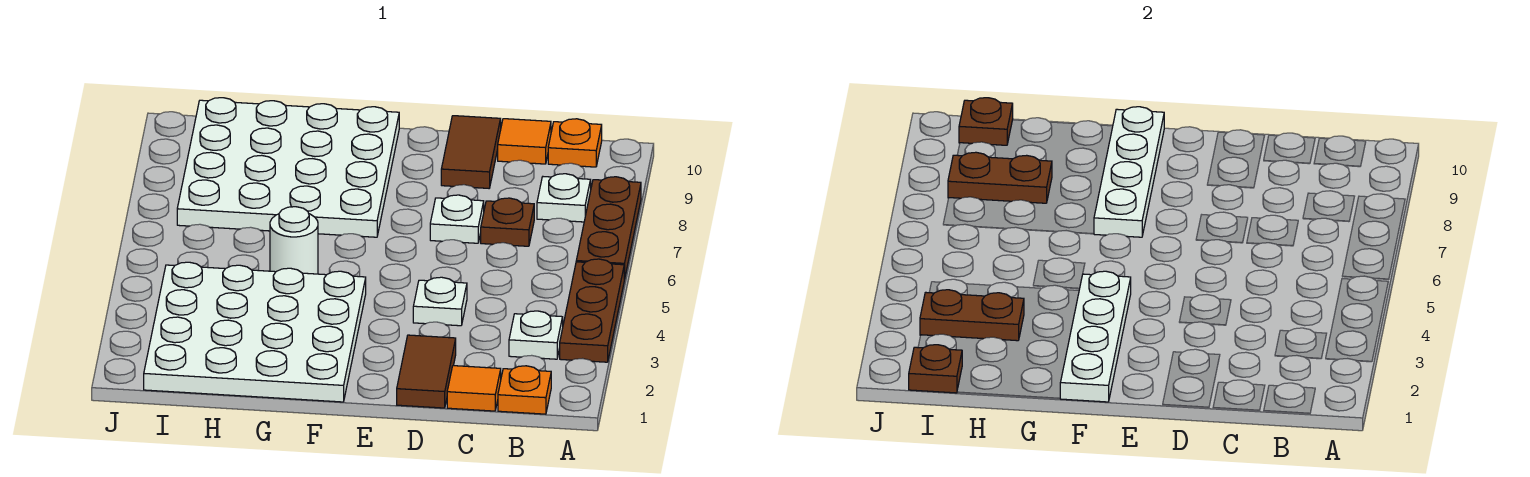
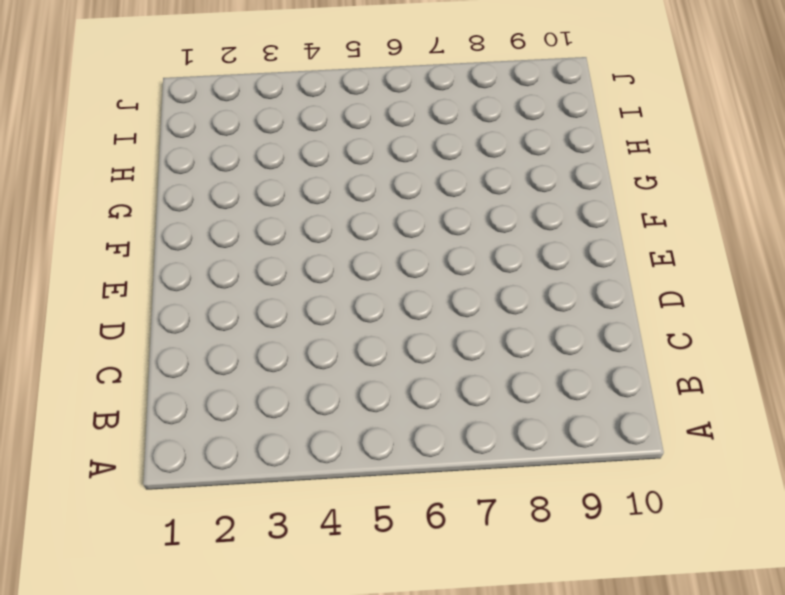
none -> brown 1x3 plate [560,259,624,362]
none -> brown 1x3 plate [576,177,641,280]
none -> orange 1x1 plate [498,366,551,414]

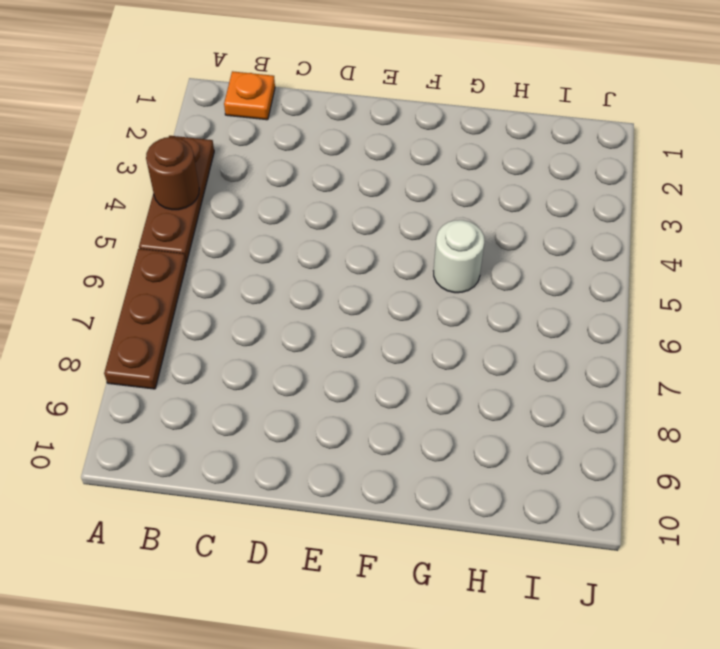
brown 1x1 round brick [146,137,199,210] -> none
none -> white 1x1 plate [509,311,563,359]
none -> white 1x1 plate [537,174,591,222]
none -> orange 1x1 plate [548,119,602,167]

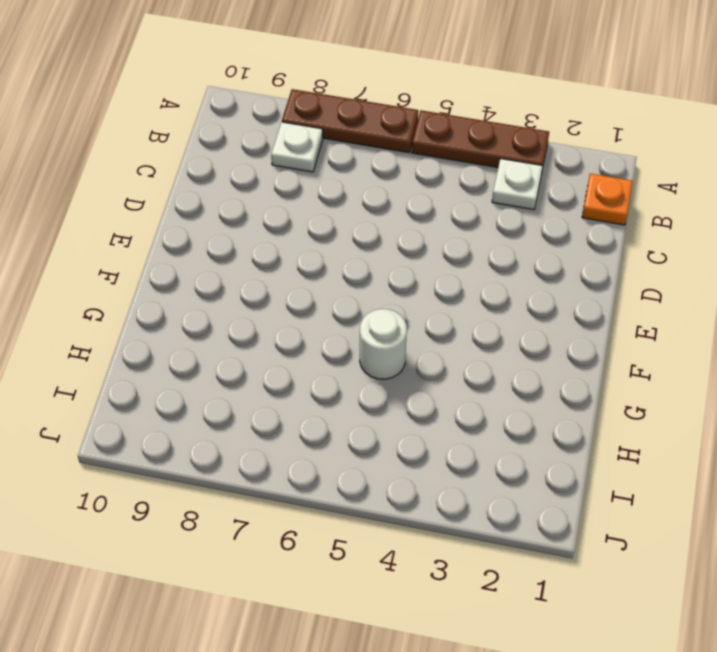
none -> orange 1x1 plate [548,119,602,167]
none -> orange 1x1 tile [447,366,501,411]
none -> brown 1x1 plate [481,198,534,246]

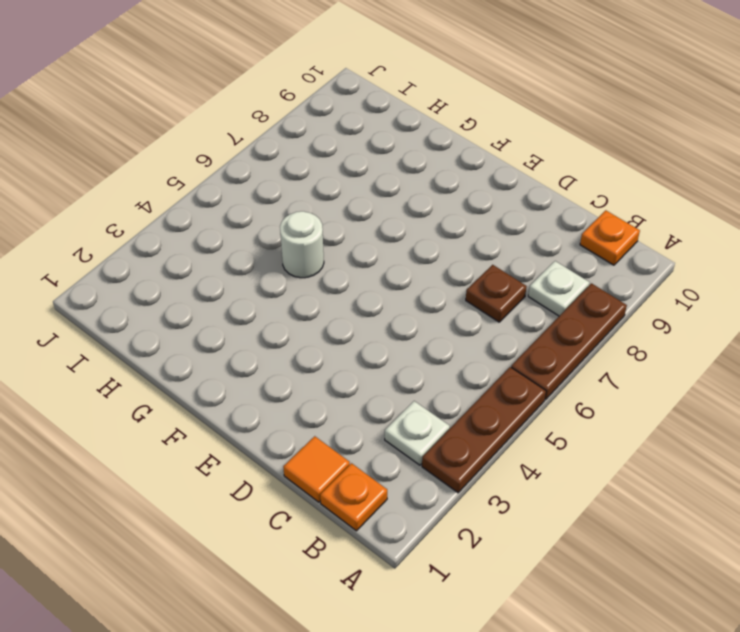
none -> orange 1x1 tile [498,119,551,164]
none -> brown 1x2 tile [397,335,456,408]
none -> white 1x1 plate [413,277,467,326]

